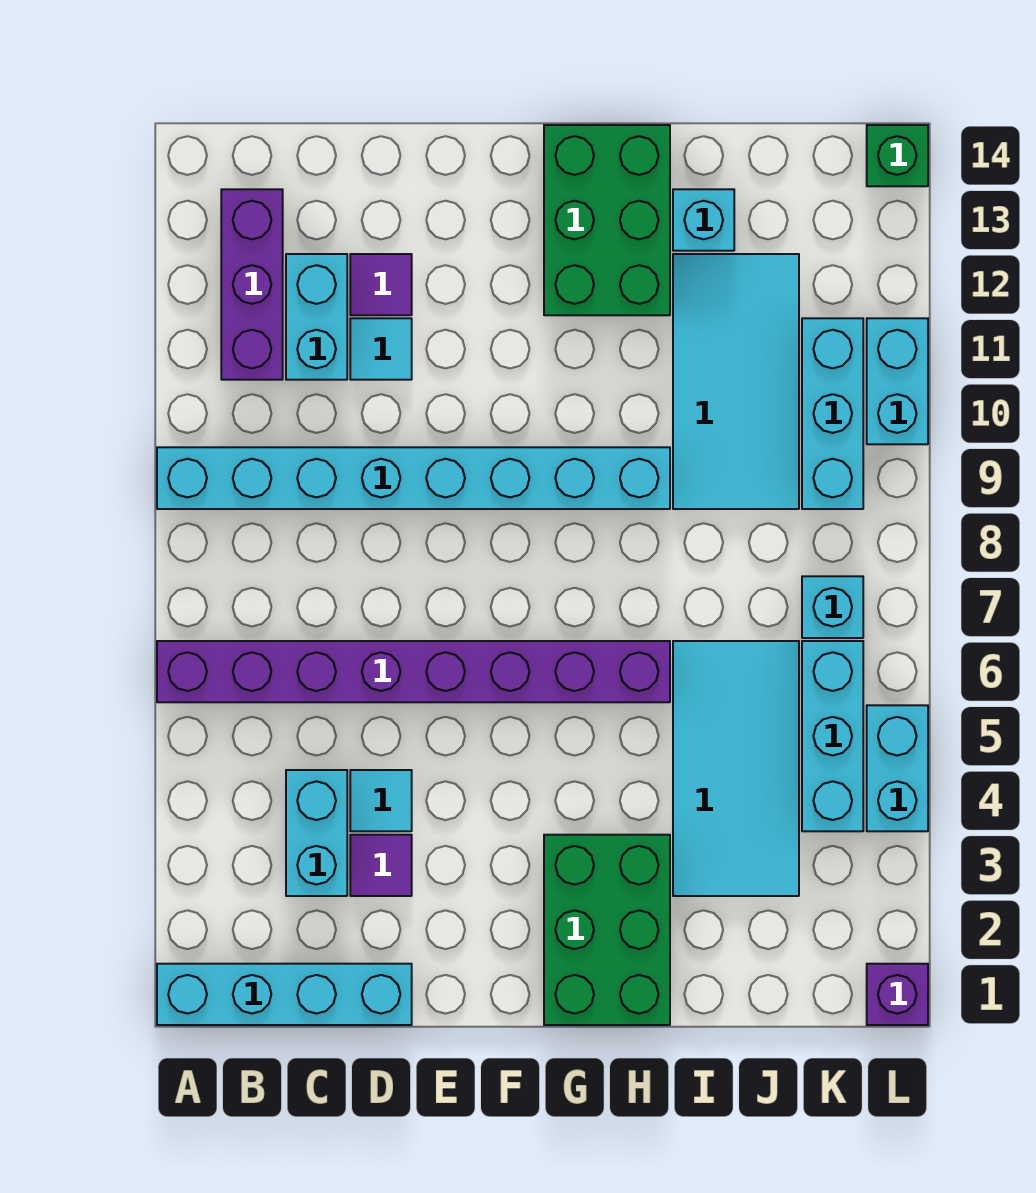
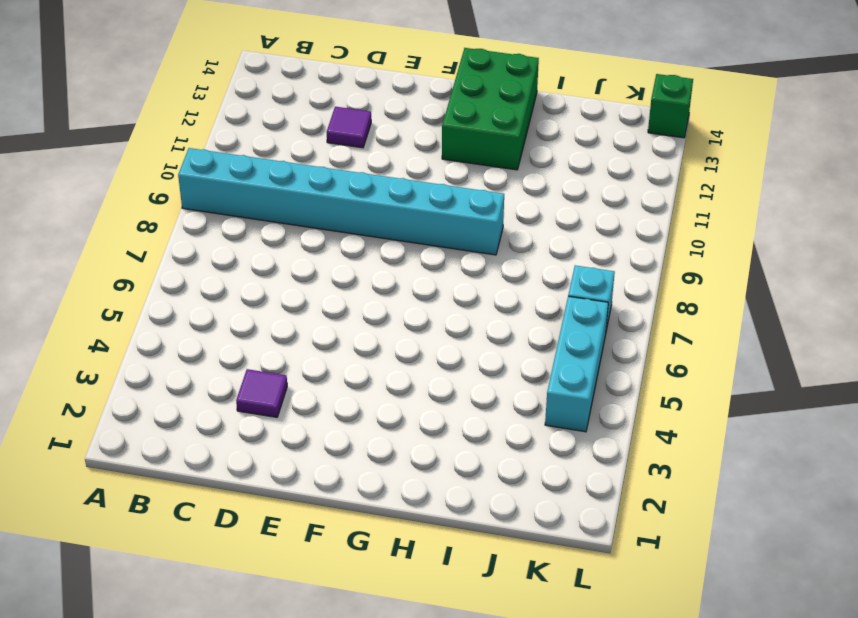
none -> cyan 1x4 brick [157,964,412,1025]
none -> purple 1x8 brick [157,641,670,702]
none -> purple 1x3 brick [221,189,283,380]

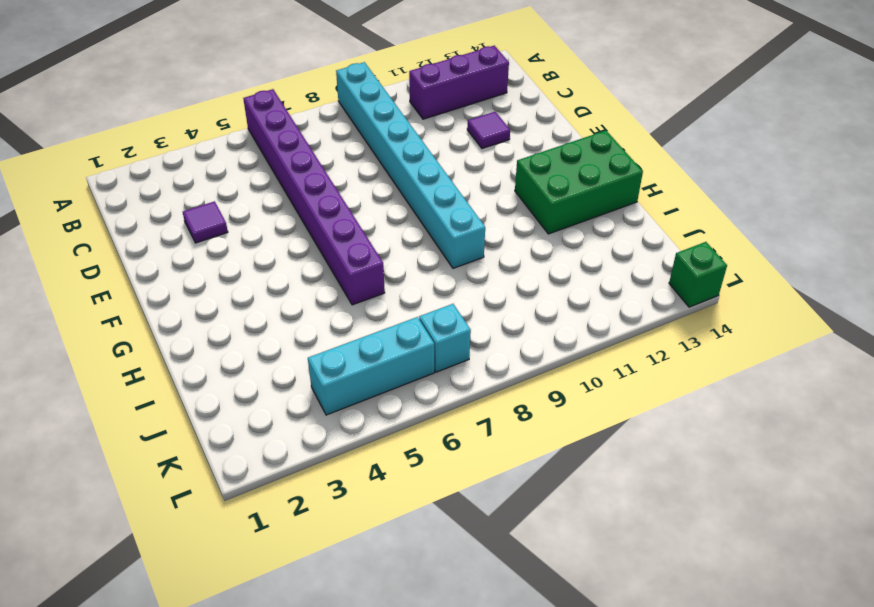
none -> cyan 1x4 brick [157,964,412,1025]
none -> cyan 1x2 brick [286,770,347,896]
none -> cyan 1x2 brick [286,254,347,380]

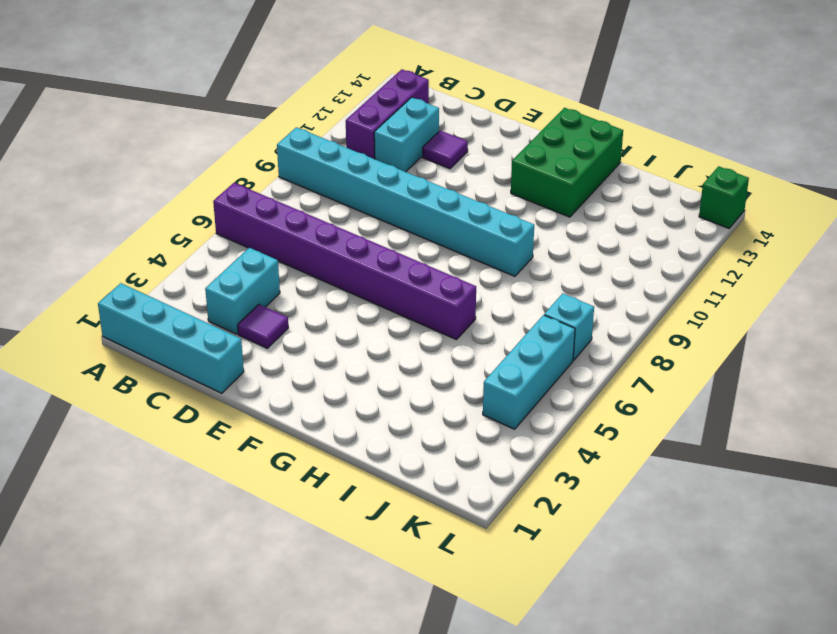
none -> cyan 1x1 tile [350,770,412,831]
none -> cyan 1x1 tile [350,318,412,380]
none -> green 2x3 brick [544,835,670,1025]

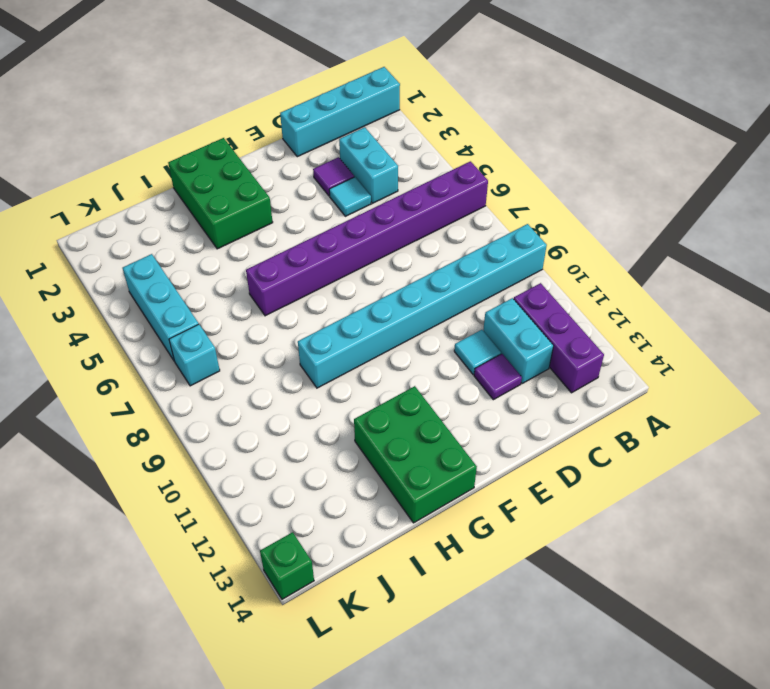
none -> cyan 2x4 tile [673,641,799,896]
none -> cyan 2x4 tile [673,254,799,509]
none -> cyan 1x1 brick [673,189,734,251]

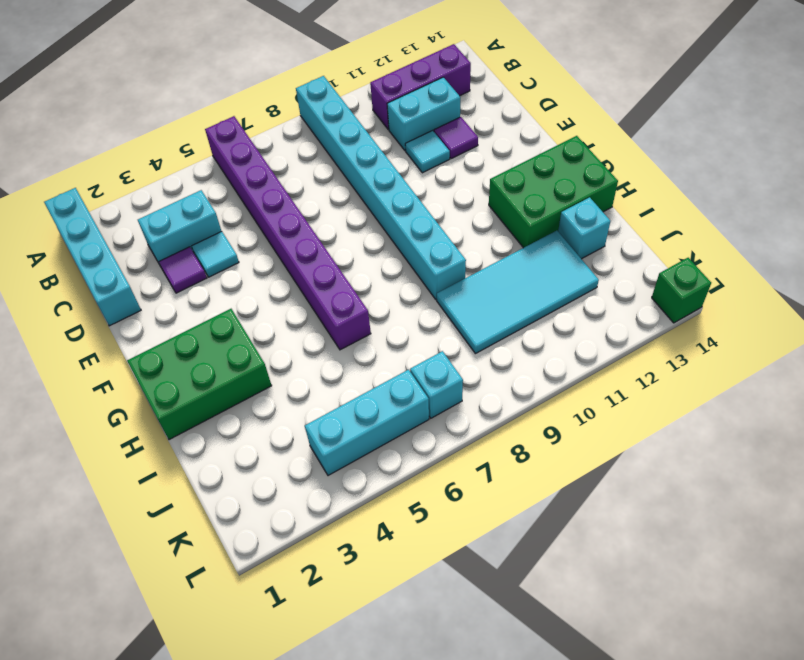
none -> cyan 2x4 tile [673,641,799,896]
none -> cyan 1x3 brick [802,318,863,509]
none -> purple 1x1 brick [867,964,928,1025]

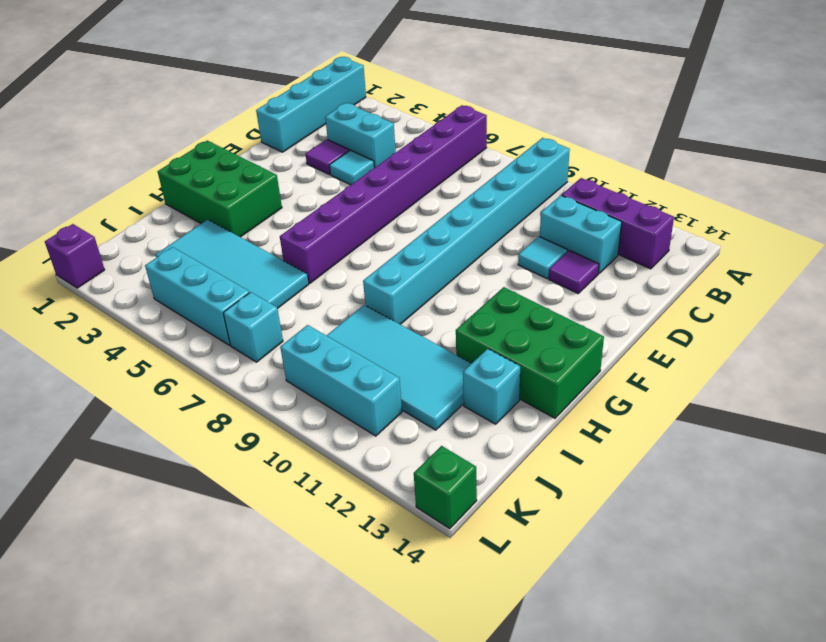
none -> cyan 1x2 brick [867,705,928,831]
none -> cyan 1x2 brick [867,318,928,444]

